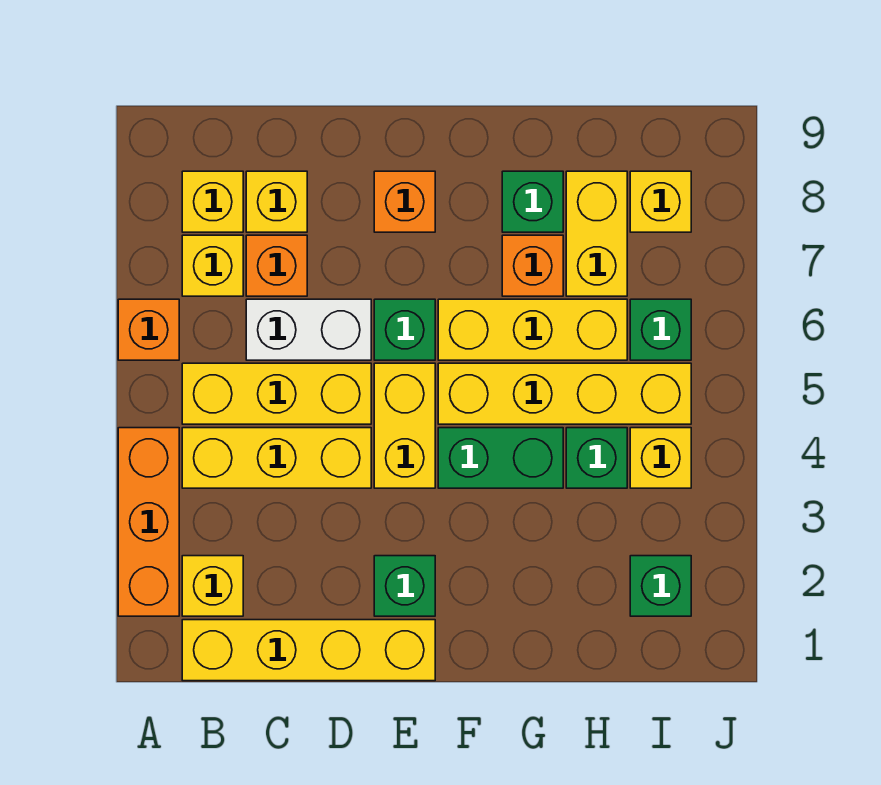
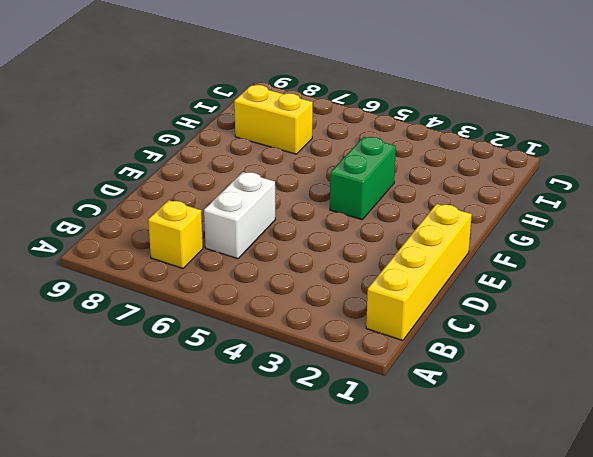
none -> orange 1x3 brick [118,428,179,616]
none -> orange 1x1 brick [118,299,179,360]
none -> yellow 1x1 brick [182,556,243,616]

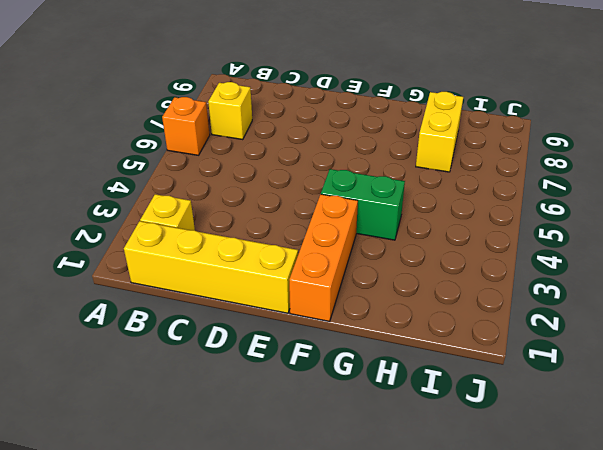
orange 1x3 brick [289,194,358,321] -> orange 1x3 brick moved to [118,428,179,616]
none -> yellow 1x3 brick [182,428,371,488]
none -> yellow 1x3 brick [182,363,371,424]
none -> yellow 1x1 brick [182,171,243,232]

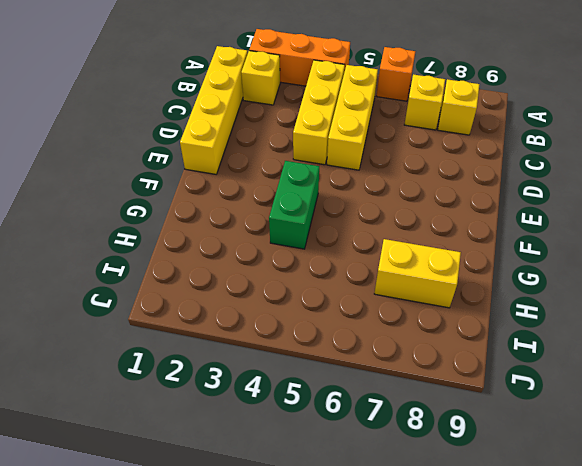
none -> white 1x2 brick [246,299,371,360]
none -> orange 1x1 brick [246,235,307,296]
none -> yellow 1x1 brick [246,171,307,232]

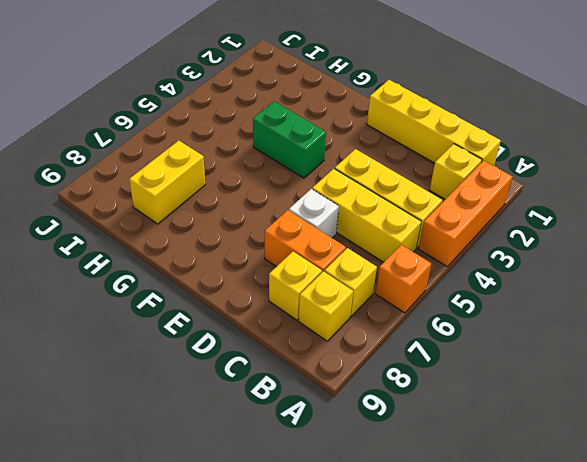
orange 1x2 brick [265,210,346,272] -> orange 1x1 brick [246,235,307,296]
white 1x1 brick [289,189,339,238] -> white 1x2 brick [246,299,371,360]
none -> green 1x1 brick [374,556,435,616]
none -> yellow 1x2 brick [374,363,435,488]
none -> green 1x1 brick [374,299,435,360]

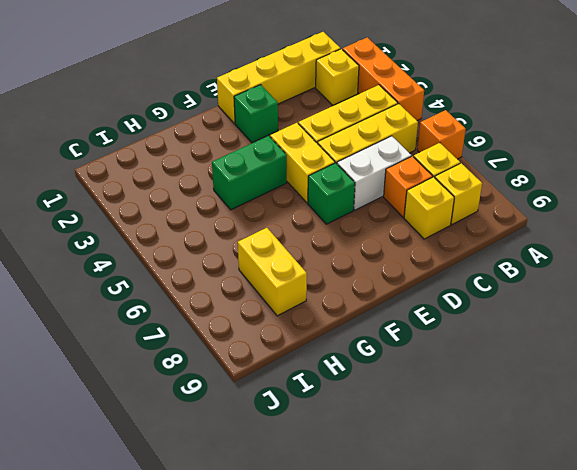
none -> orange 1x1 brick [374,171,435,232]
none -> yellow 1x4 brick [438,363,691,424]
none -> yellow 1x3 brick [438,299,627,360]

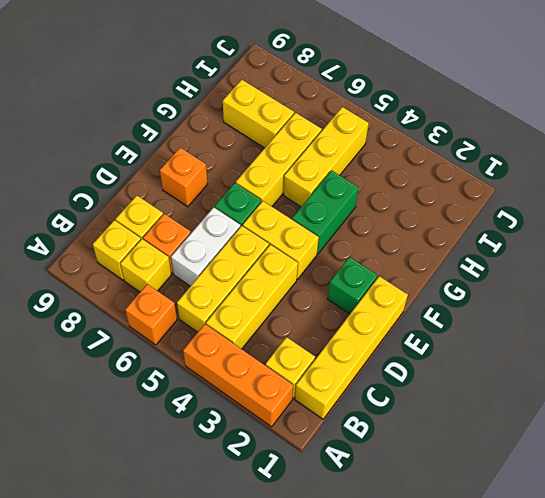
yellow 1x3 brick [284,107,369,207] -> yellow 1x4 brick [438,363,691,424]
none -> orange 1x1 brick [502,235,563,296]
none -> green 1x1 brick [502,171,563,232]
none -> green 1x1 brick [566,428,627,488]

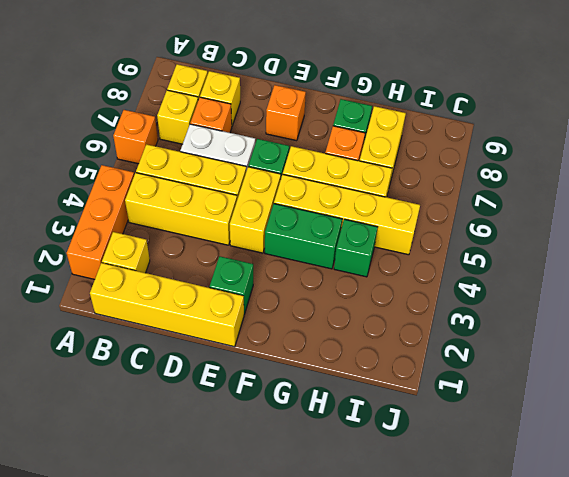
none -> green 1x1 brick [630,556,691,616]
none -> yellow 1x1 brick [630,428,691,488]
none -> green 1x1 brick [630,299,691,360]

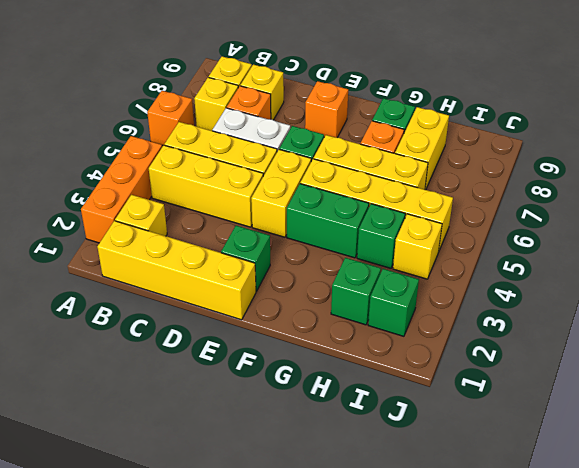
green 1x1 brick [331,258,381,325] -> green 1x1 brick moved to [630,299,691,360]
none -> yellow 1x1 brick [630,171,691,232]

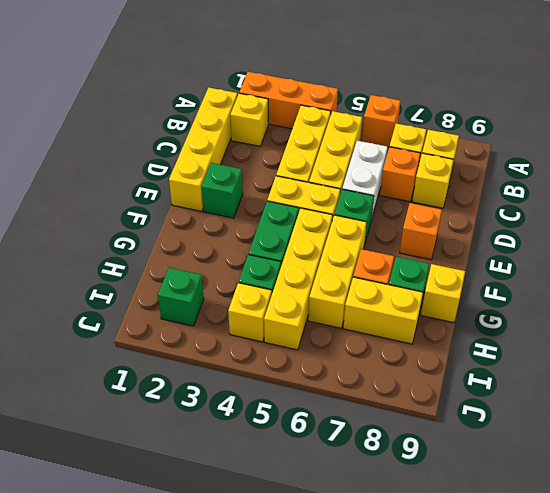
yellow 1x1 brick [421,264,465,323] -> yellow 1x1 brick moved to [630,171,691,232]
none -> green 1x1 brick [630,299,691,360]

